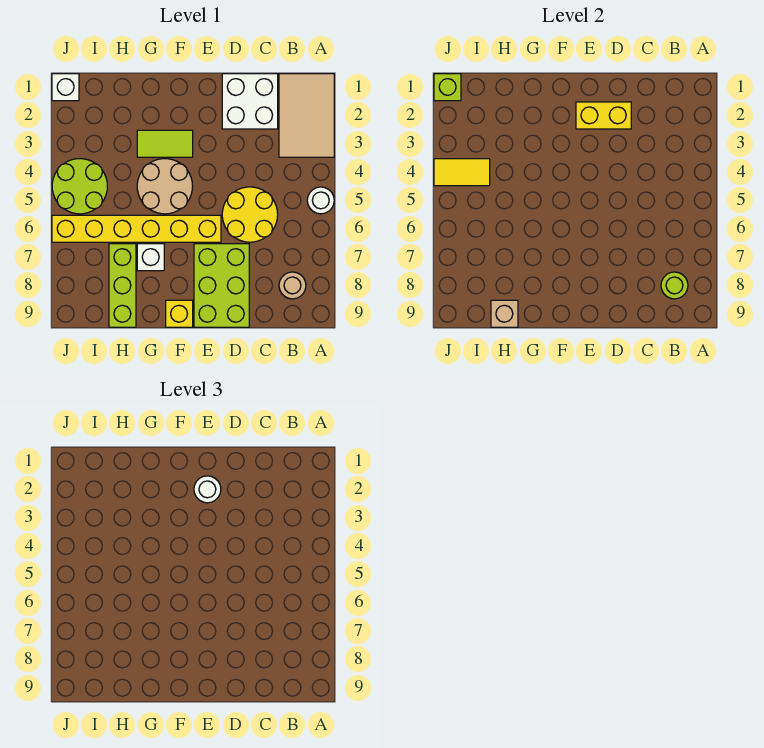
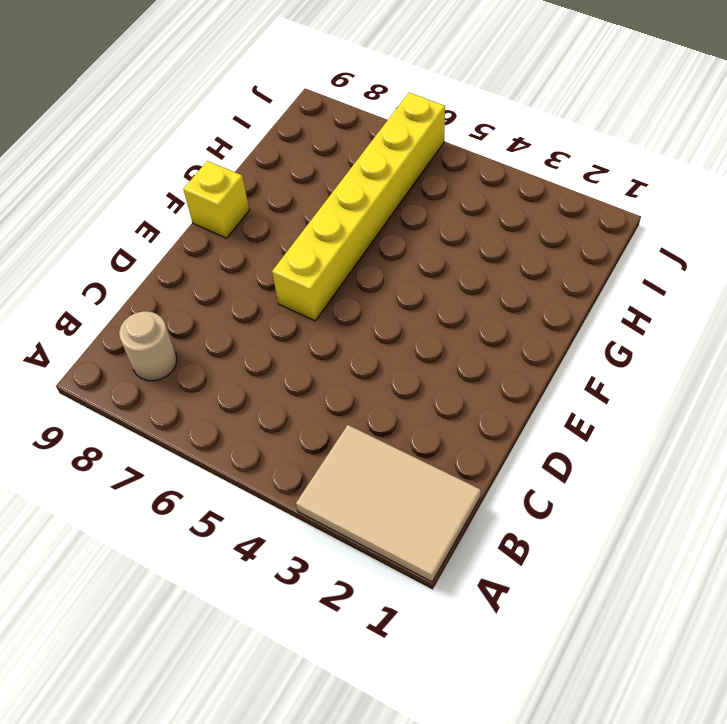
none -> white 1x1 round brick [307,187,334,214]
none -> white 2x2 brick [222,74,278,129]
none -> yellow 2x2 round brick [222,187,278,242]

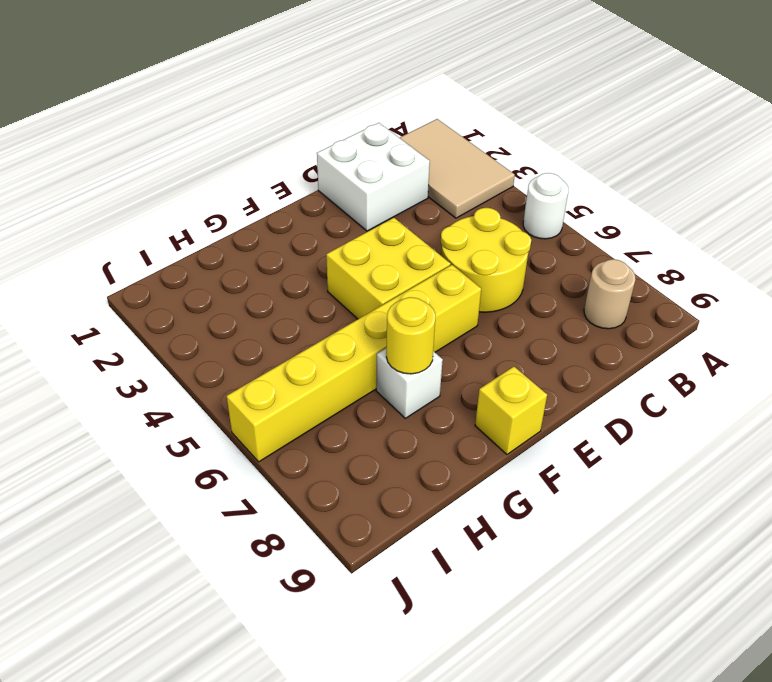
yellow 2x2 brick [326,218,451,319] -> tan 2x2 round brick [137,159,193,214]
yellow 1x1 round brick [386,297,436,374] -> none
none -> lime 2x3 brick [194,244,249,327]
none -> lime 1x2 tile [137,130,193,157]
none -> lime 1x3 brick [109,244,136,327]

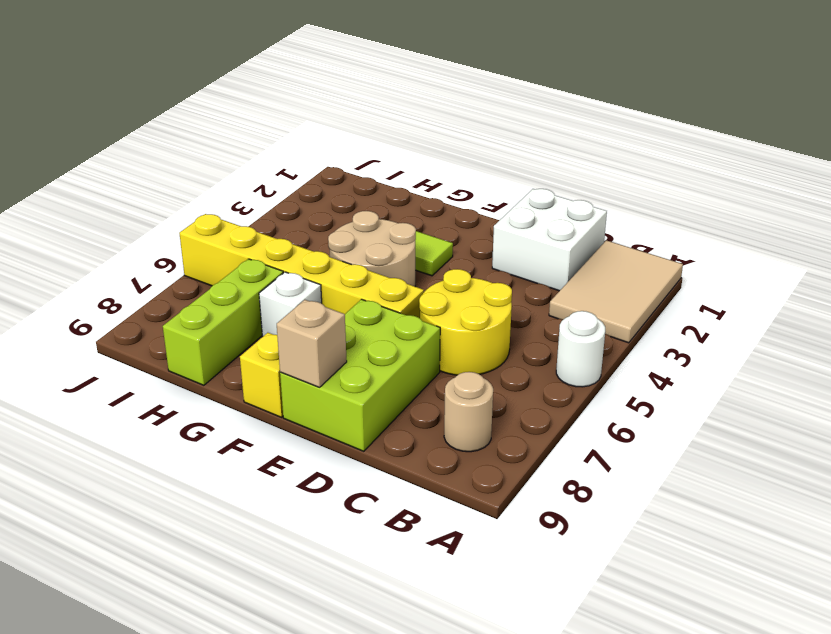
tan 1x1 brick [277,300,347,387] -> tan 1x1 brick moved to [491,300,518,327]
none -> lime 2x2 round brick [52,159,107,214]
none -> white 1x1 brick [52,74,79,101]
none -> lime 1x1 round brick [661,272,688,299]

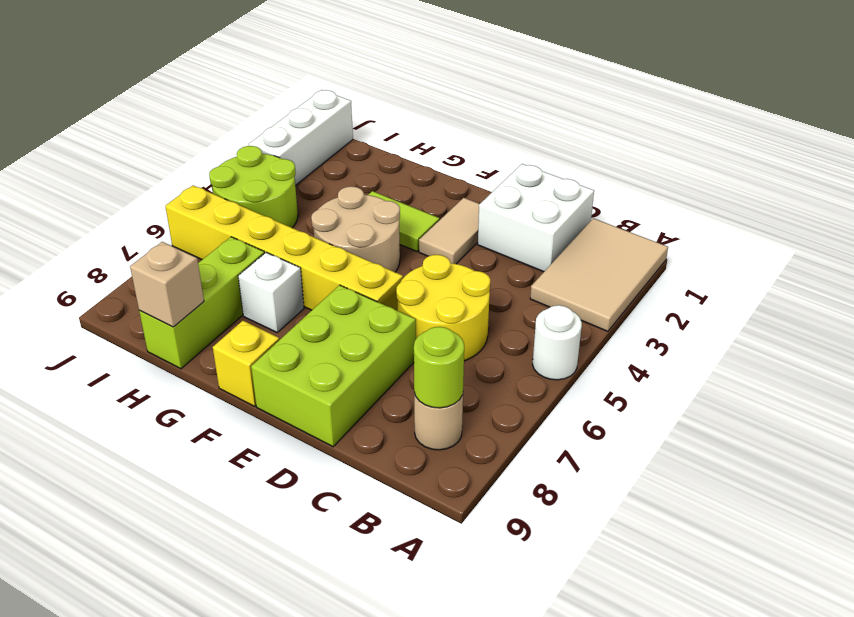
tan 1x2 tile [419,198,479,264] -> none
white 1x3 brick [249,90,353,186] -> white 1x1 brick [52,74,79,101]
none -> yellow 1x2 brick [576,102,631,129]
none -> yellow 1x2 tile [434,159,490,186]
none -> lime 1x1 brick [434,74,461,101]

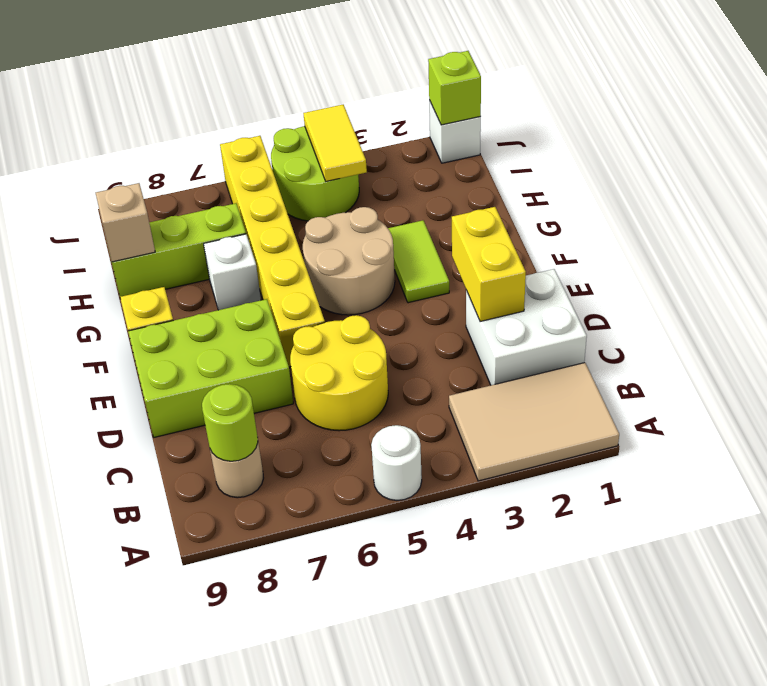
none -> white 1x1 round brick [194,476,221,503]

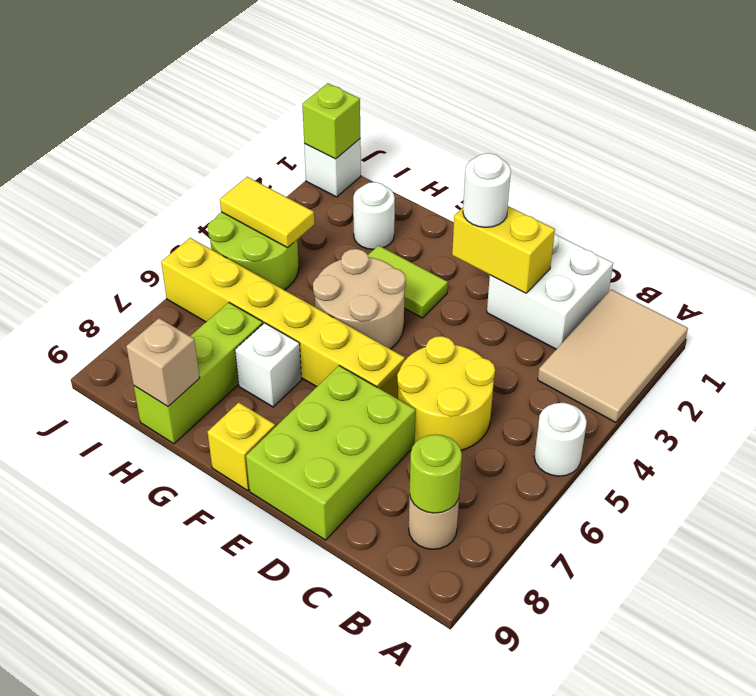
white 1x1 round brick [353,182,395,250] -> none

